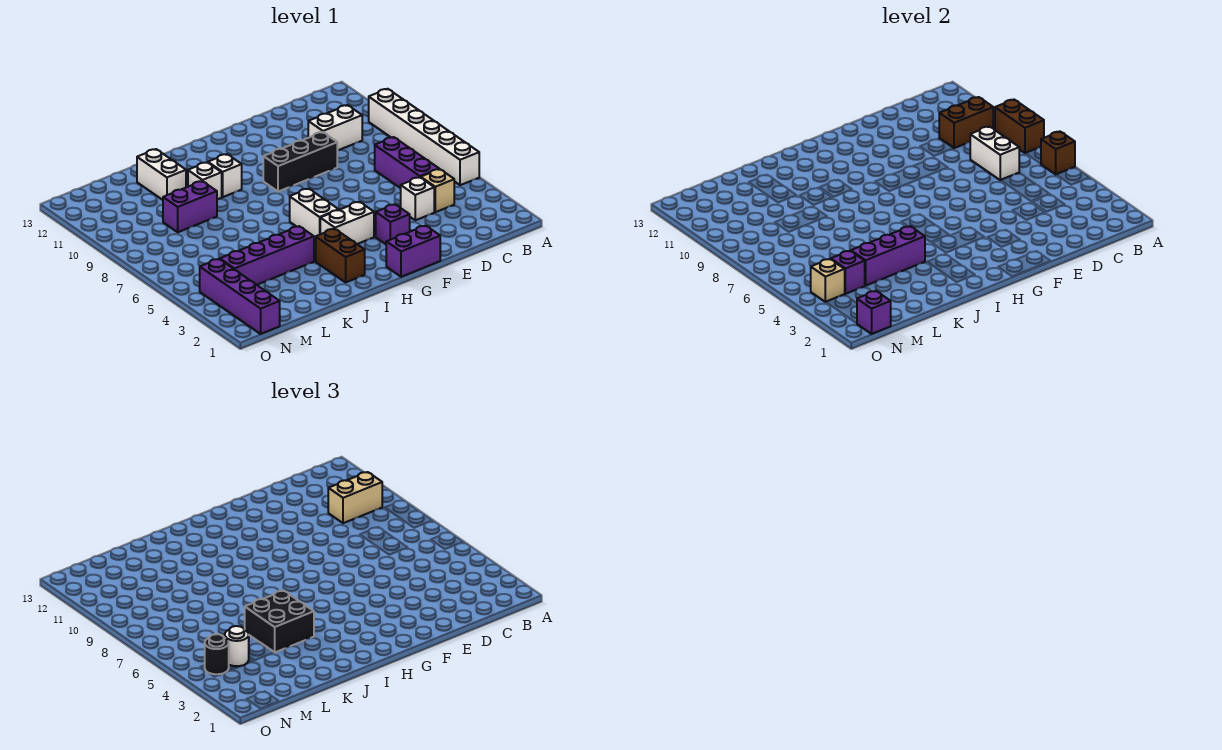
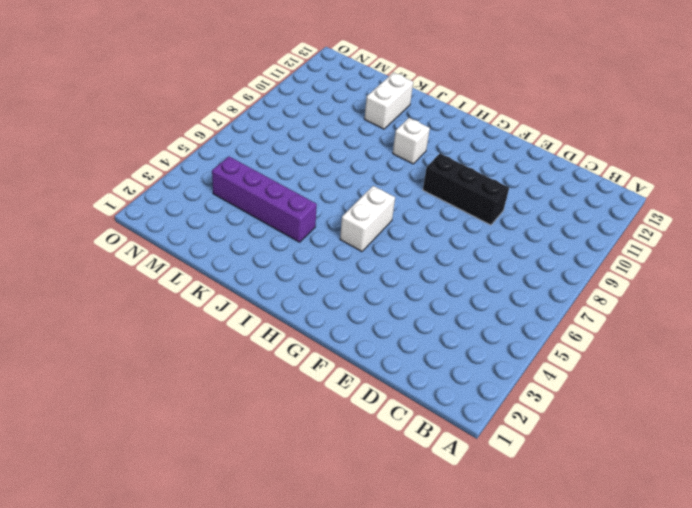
none -> white 1x6 brick [369,89,479,185]
none -> tan 1x1 brick [421,169,454,212]
none -> purple 1x3 brick [375,137,439,188]

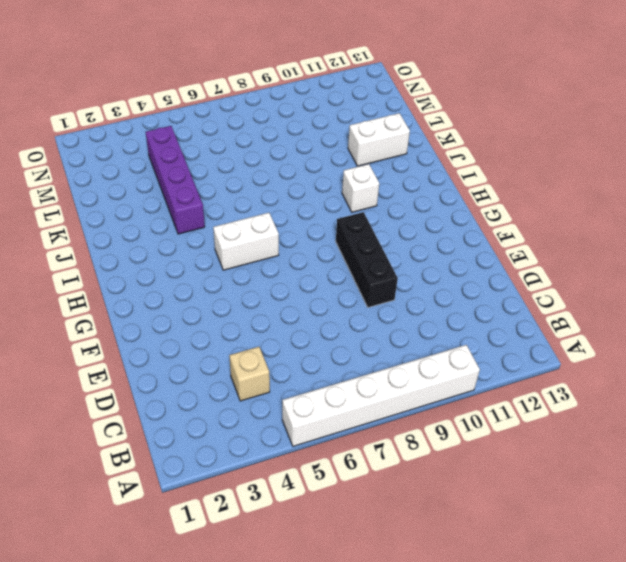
none -> purple 1x3 brick [375,137,439,188]
none -> white 1x2 brick [308,105,362,150]
none -> white 1x1 brick [401,177,434,220]

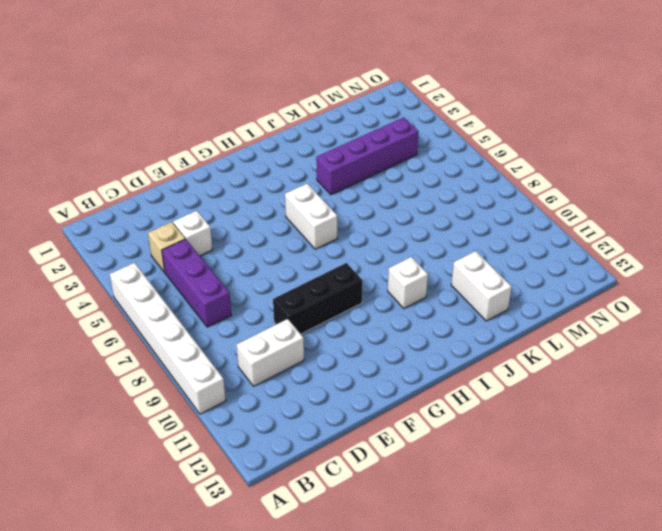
none -> purple 1x2 brick [386,226,440,277]
none -> purple 1x1 brick [376,204,410,244]
none -> white 1x2 brick [320,202,374,244]

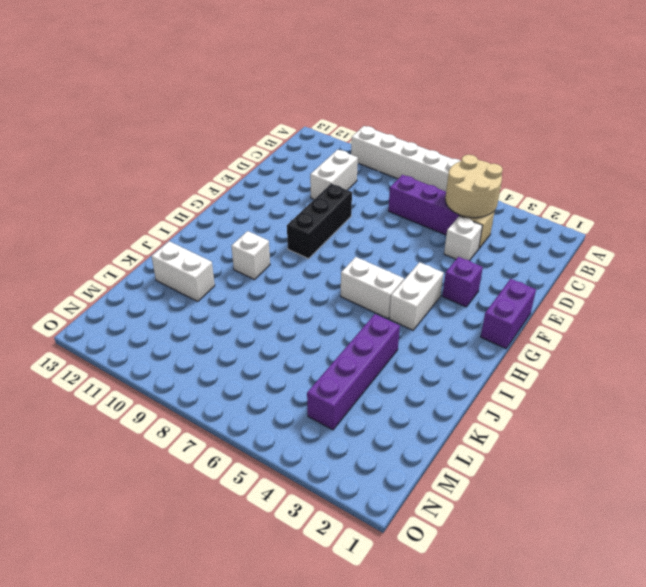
tan 2x2 round brick [445,155,503,218] -> none
none -> brown 1x2 brick [316,229,365,282]
none -> white 1x1 brick [188,162,222,199]
none -> purple 1x2 brick [163,181,217,232]

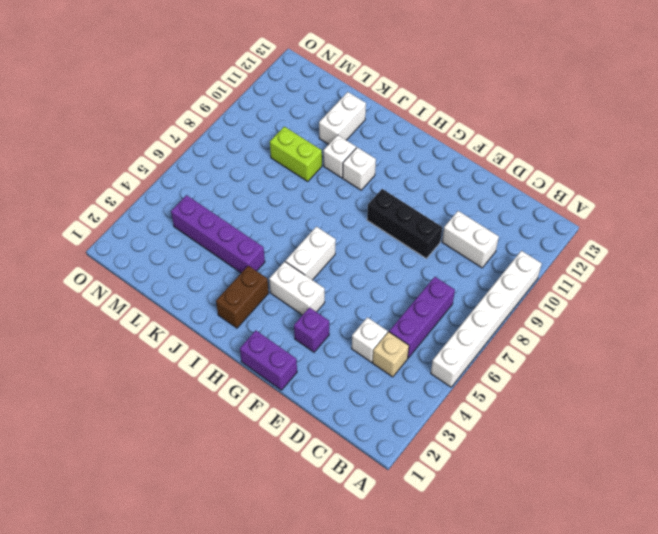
lime 1x2 brick [270,126,322,181] -> purple 1x2 brick [163,181,217,232]
none -> purple 1x4 brick [200,259,280,334]
none -> brown 1x1 brick [1041,132,1075,174]
none -> brown 1x2 brick [995,100,1044,153]

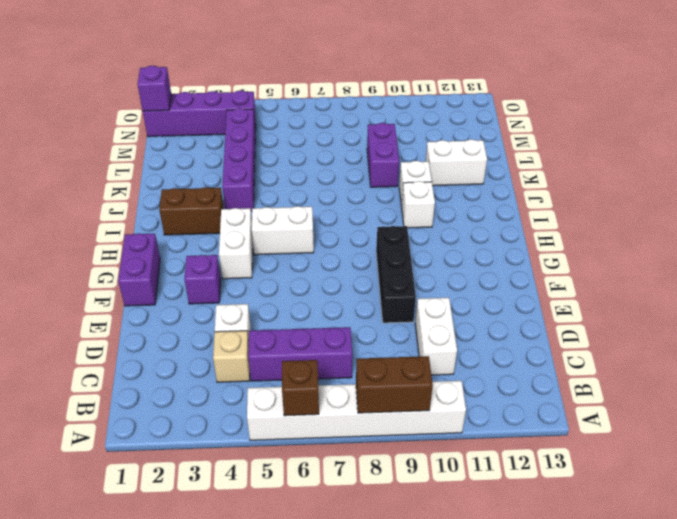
none -> brown 1x2 brick [939,97,993,148]
none -> white 1x2 brick [970,126,1019,180]
none -> purple 1x3 brick [851,226,925,286]

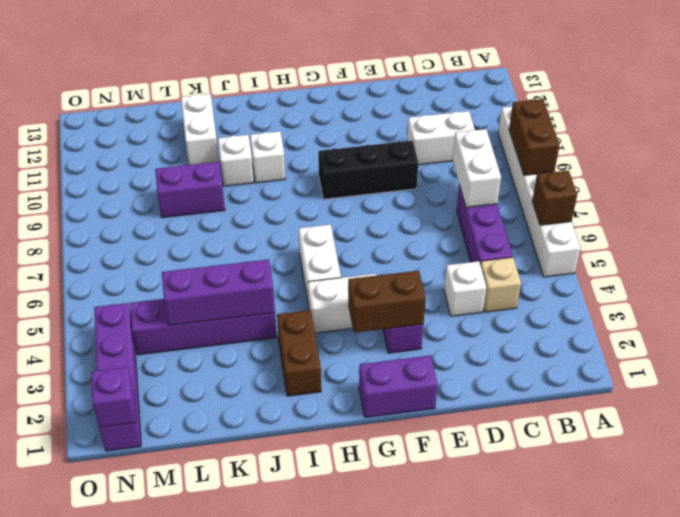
brown 1x2 brick [348,271,426,333] -> brown 1x2 brick moved to [939,97,993,148]
none -> purple 1x1 brick [831,251,865,294]
none -> tan 1x1 brick [811,259,845,302]
none -> tan 1x2 brick [328,472,382,523]

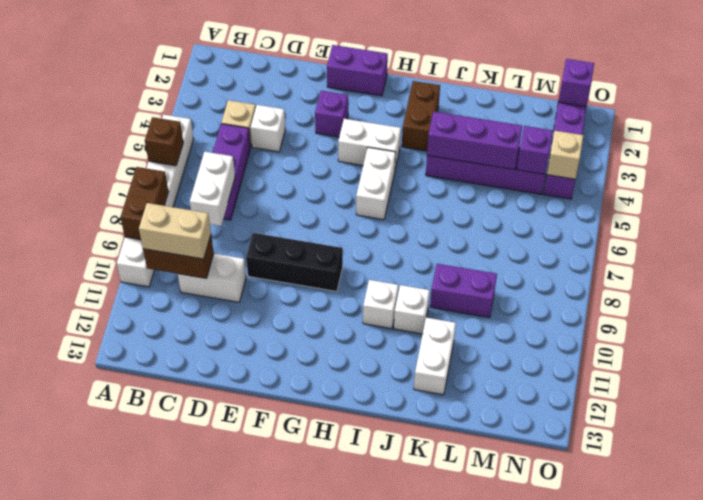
none -> black 2x2 brick [245,591,314,652]
none -> white 1x1 round brick [225,626,249,666]
none -> black 1x1 round brick [205,634,229,674]

